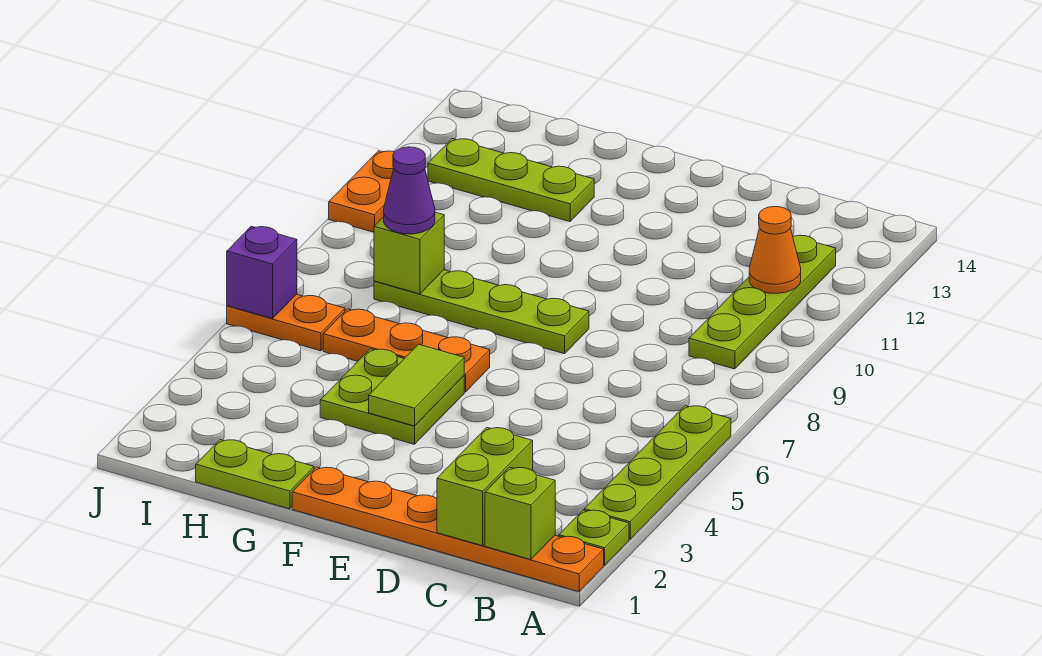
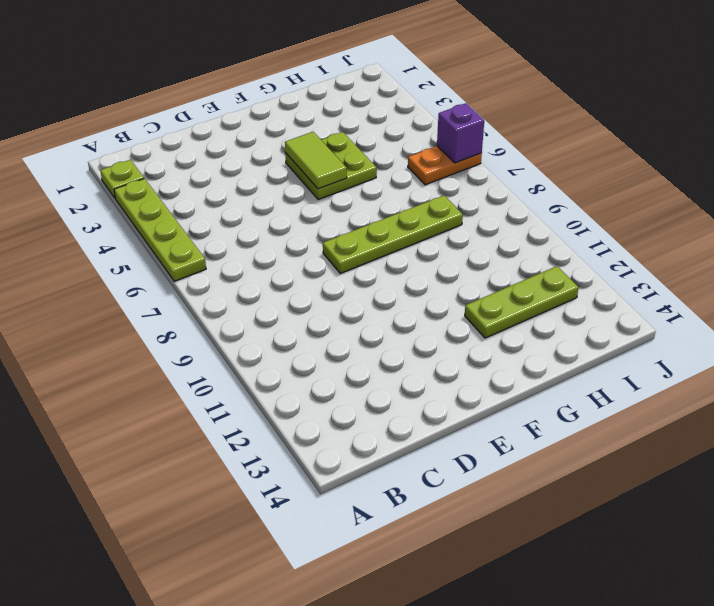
none -> orange 1x6 plate [292,467,604,592]
none -> lime 1x4 plate [689,235,836,369]
none -> orange 1x3 plate [323,309,490,392]

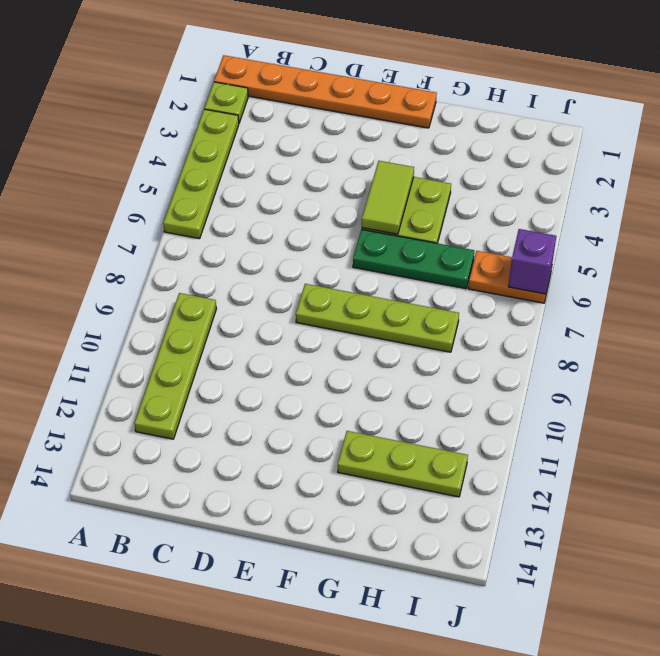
green 1x3 plate [353,229,474,289] -> orange 1x3 plate [323,309,490,392]
none -> lime 1x2 plate [196,440,314,509]
none -> orange 1x2 plate [329,151,394,232]
none -> lime 1x1 brick [485,467,555,560]

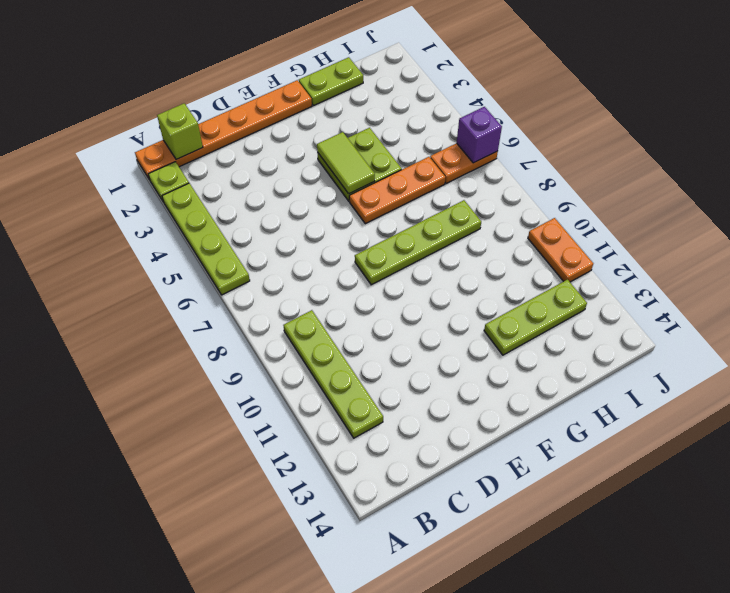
none -> orange 1x1 cone [749,207,801,293]
none -> lime 1x2 brick [437,427,533,546]
none -> lime 1x1 brick [374,212,444,294]

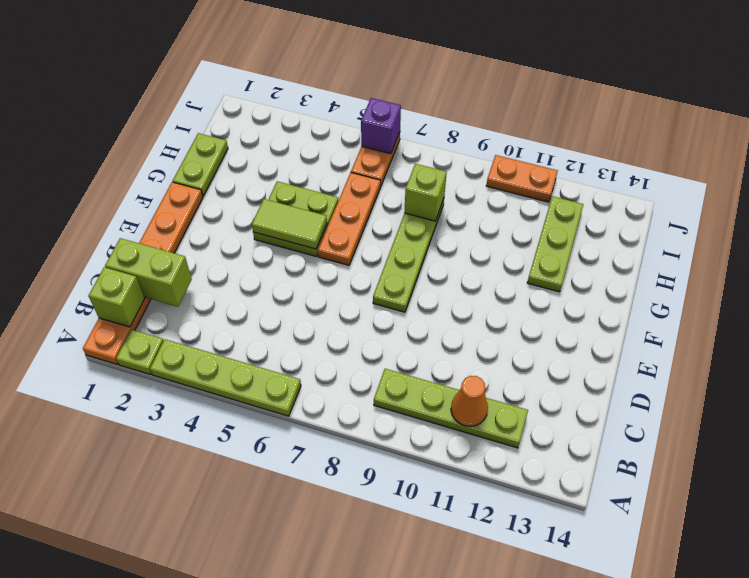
none -> purple 1x1 cone [384,147,435,234]

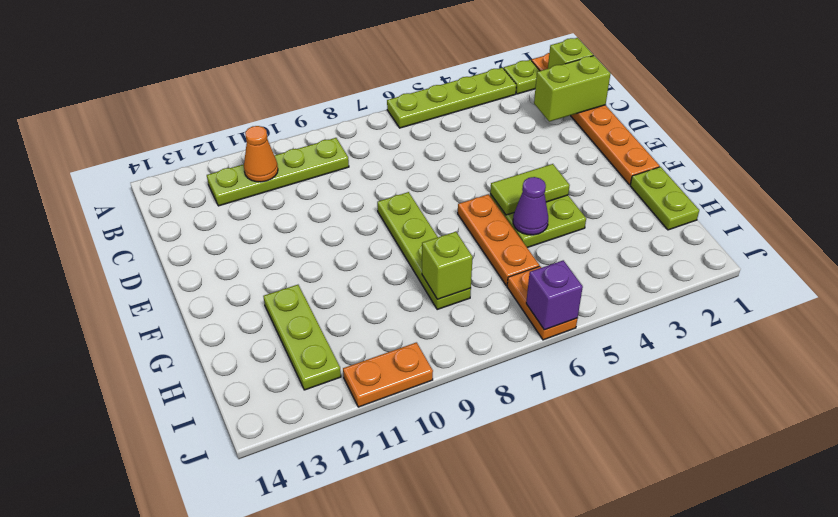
purple 1x1 cone [513,177,548,235] -> purple 1x1 cone moved to [384,147,435,234]

